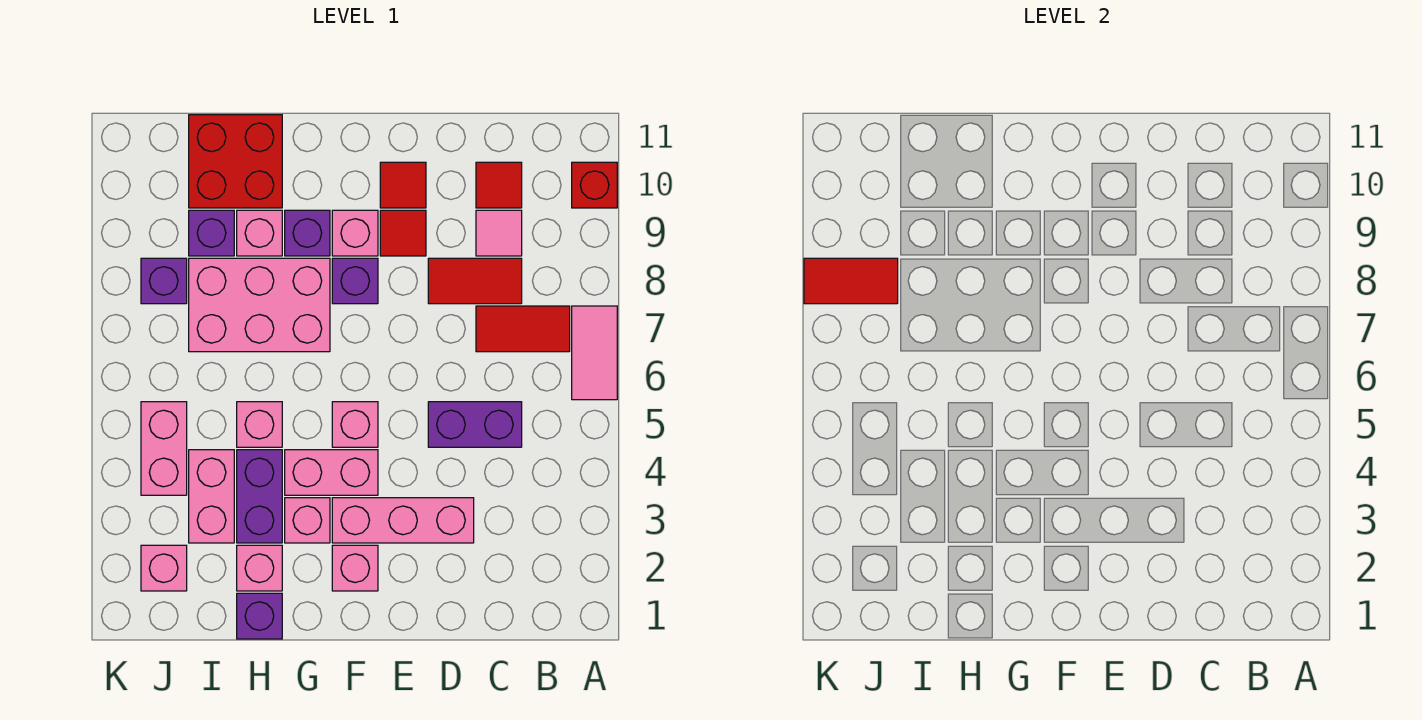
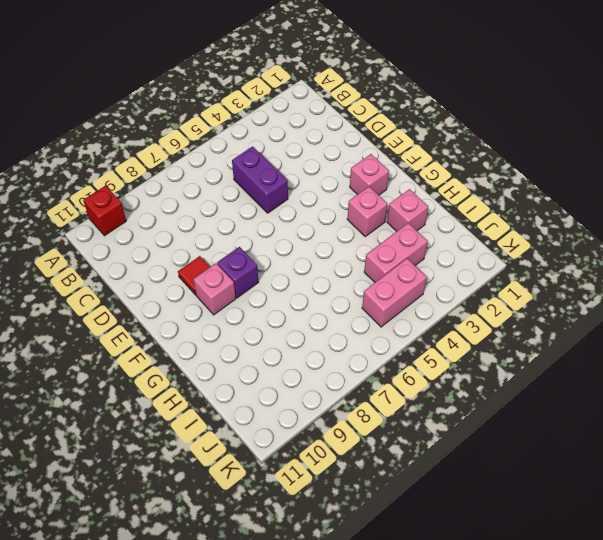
none -> pink 1x2 tile [572,306,617,400]
none -> red 1x2 tile [476,306,570,352]
none -> red 1x2 tile [428,258,522,304]
none -> pink 1x1 tile [476,210,522,256]

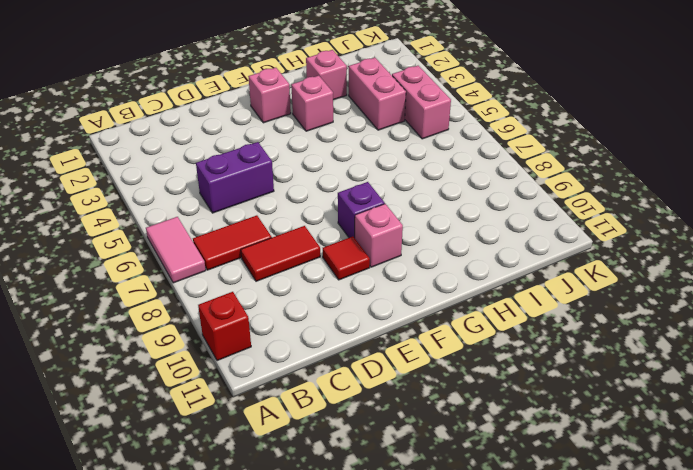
none -> pink 1x1 tile [476,210,522,256]
none -> red 1x1 tile [476,162,522,208]
none -> pink 1x3 brick [332,498,474,543]
none -> red 1x1 tile [380,162,426,208]

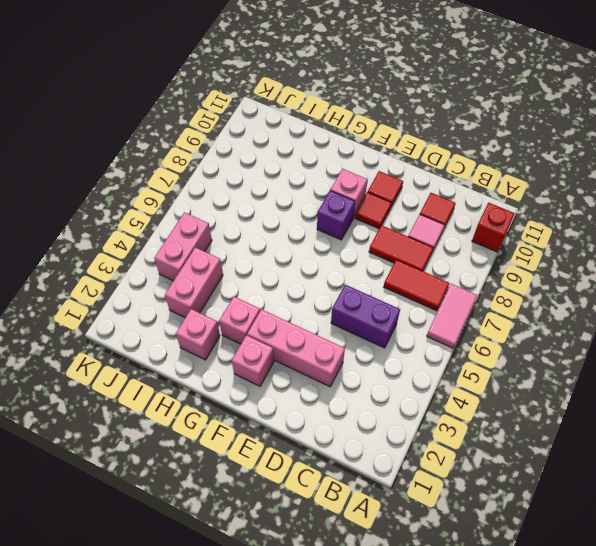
none -> pink 1x2 brick [285,450,378,495]
none -> pink 1x1 brick [332,402,378,447]
none -> pink 2x3 brick [189,258,330,352]
none -> purple 1x1 brick [285,210,330,256]

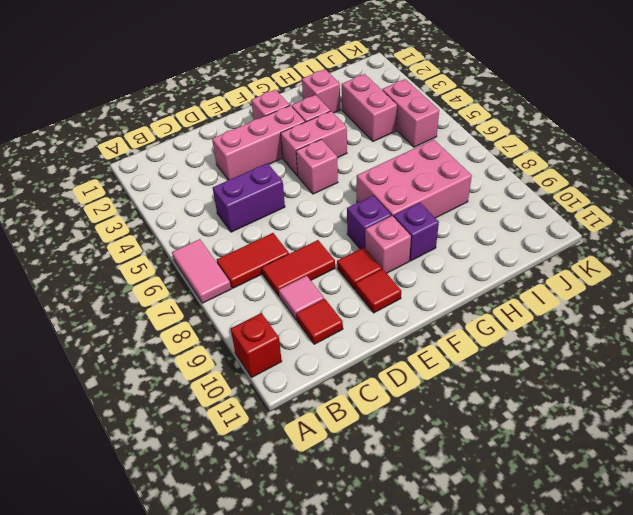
none -> purple 1x1 brick [237,593,282,639]
none -> purple 1x2 brick [237,450,282,543]
none -> pink 1x1 brick [237,402,282,447]
none -> pink 1x1 brick [237,210,282,256]

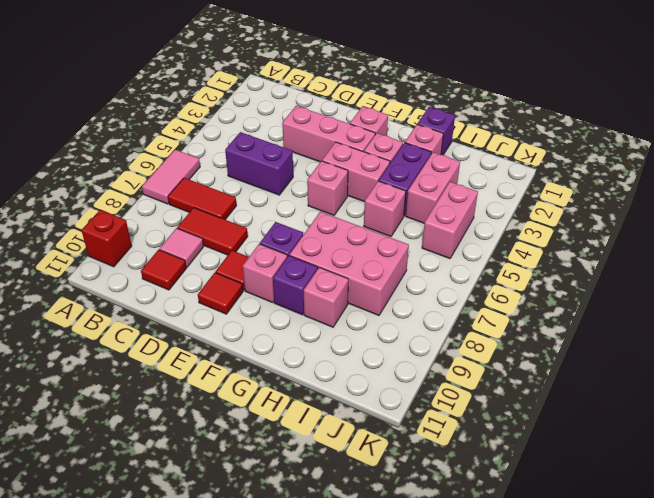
none -> red 2x2 brick [189,115,282,208]
none -> purple 1x1 brick [189,210,234,256]
none -> pink 1x1 brick [141,545,187,591]
none -> purple 1x1 brick [141,258,187,304]

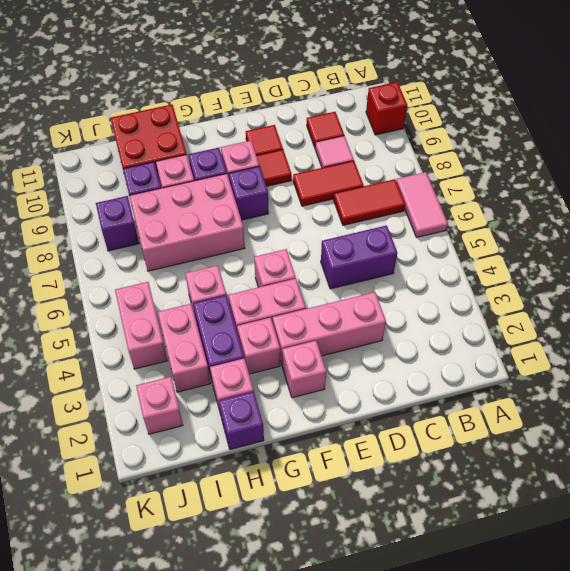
none -> red 1x2 tile [804,258,898,304]

